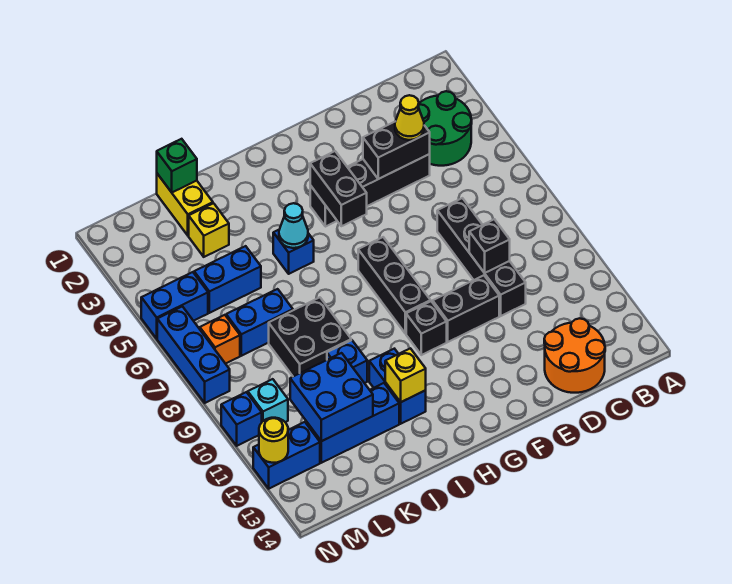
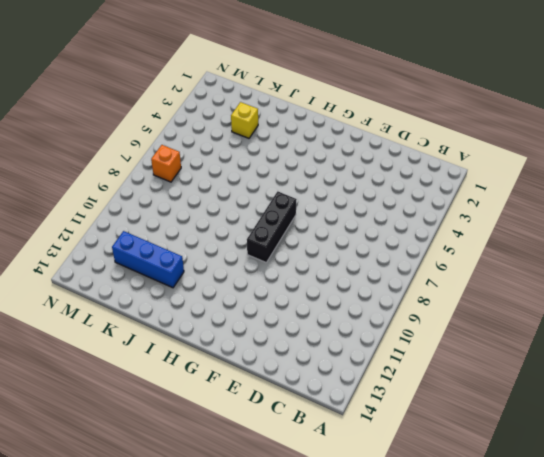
none -> green 2x2 round brick [419,91,472,166]
none -> orange 2x2 round brick [544,318,605,393]
none -> black 1x4 brick [310,154,430,227]
none -> black 1x4 brick [437,198,526,316]

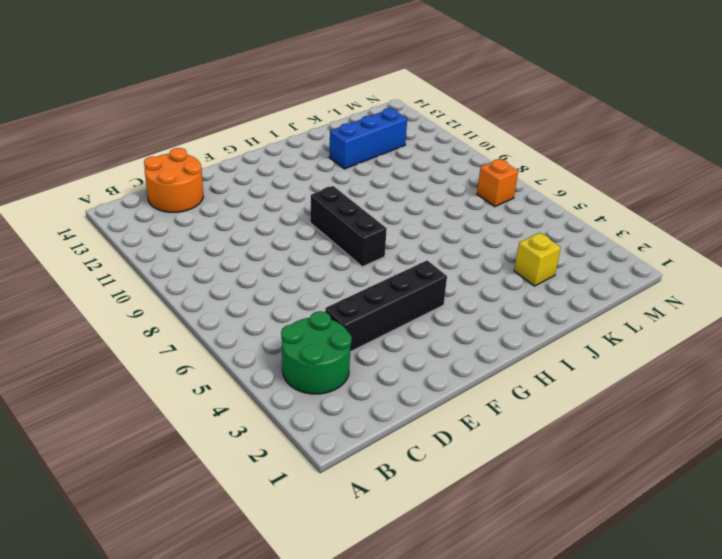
none -> black 1x4 brick [437,198,526,316]
none -> black 1x2 brick [433,275,499,342]
none -> black 1x1 brick [406,301,447,355]
none -> blue 1x1 brick [273,230,314,274]

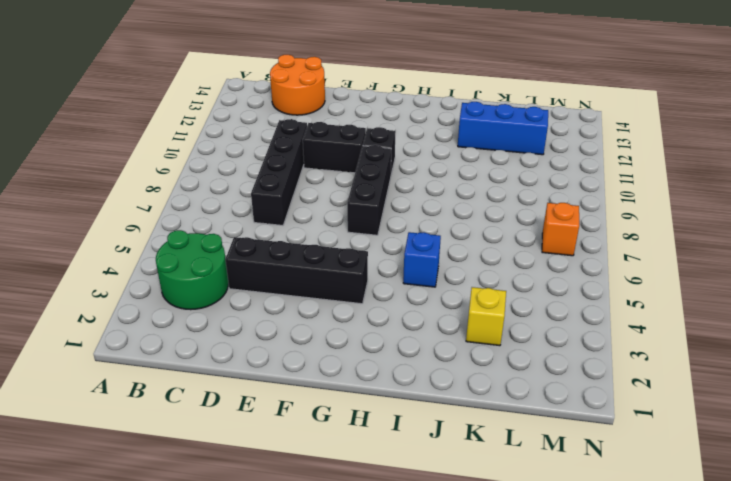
none -> blue 1x2 brick [369,349,426,424]
none -> black 2x2 brick [269,297,351,376]
none -> blue 1x1 brick [327,340,367,383]
none -> yellow 1x2 brick [157,174,213,236]

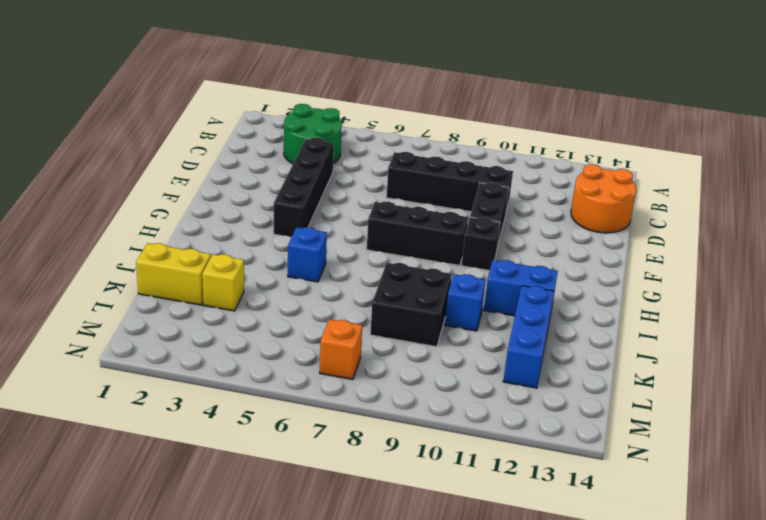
none -> blue 1x2 brick [194,246,261,313]
none -> blue 1x2 brick [226,289,293,356]
none -> blue 1x2 brick [141,272,208,339]
none -> cyan 1x1 brick [248,379,288,422]

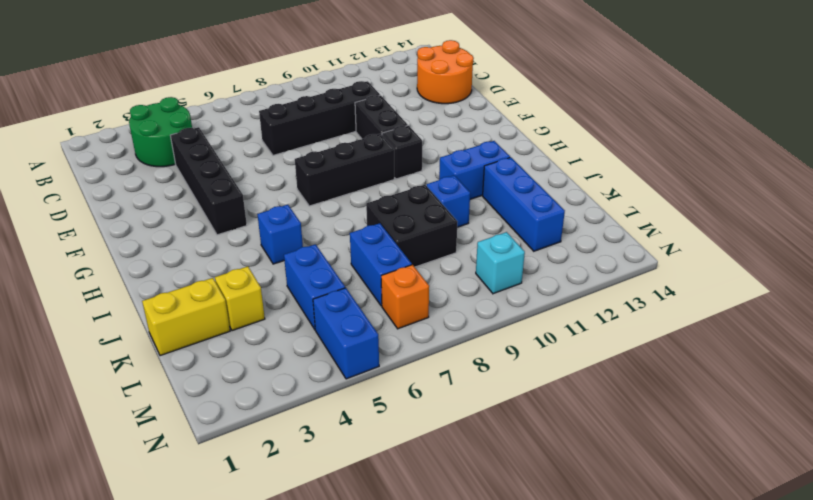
none -> blue 1x2 brick [253,422,320,489]
none -> blue 1x3 brick [157,306,230,403]
none -> blue 1x1 brick [221,392,262,446]
none -> black 1x2 brick [363,122,430,179]

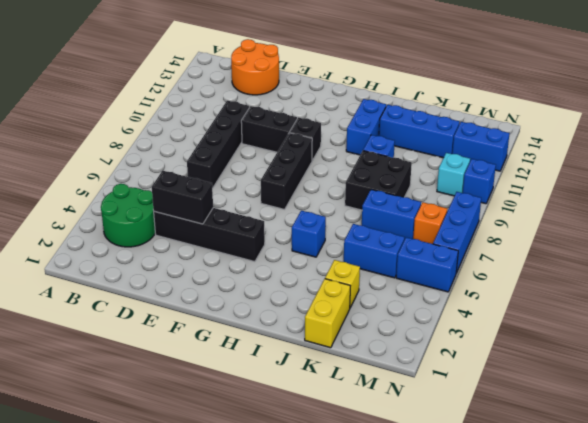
none -> black 1x1 brick [469,219,510,273]
none -> black 1x2 brick [310,151,367,226]
none -> cyan 1x1 cone [279,203,308,248]
none -> yellow 1x1 brick [385,348,426,402]

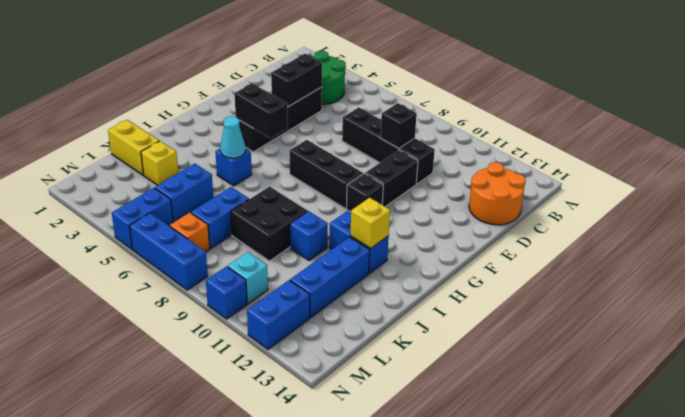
none -> green 1x1 brick [157,139,197,192]
none -> blue 2x2 brick [290,353,373,441]
none -> yellow 1x1 round brick [259,418,288,463]
none -> yellow 1x1 cone [395,95,424,140]

